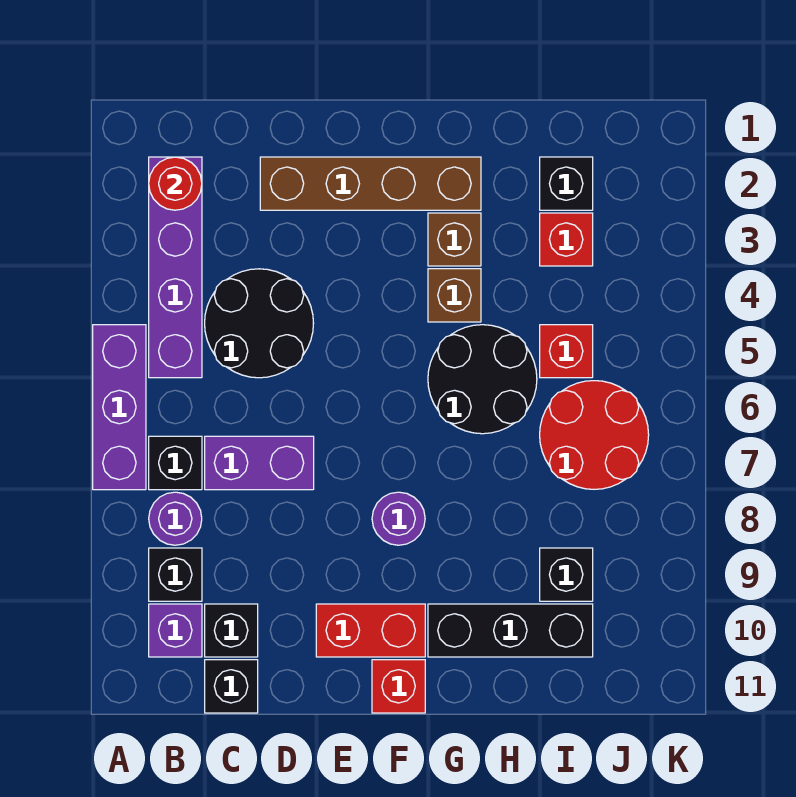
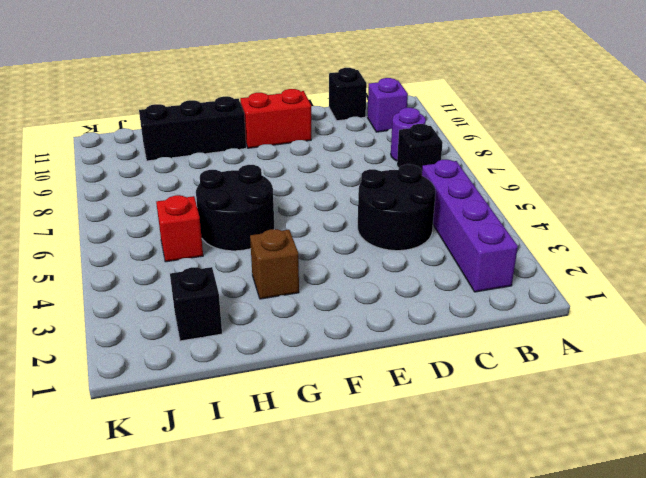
none -> purple 1x3 brick [93,325,146,490]
none -> black 1x1 brick [149,548,202,601]
none -> purple 1x2 brick [205,436,314,490]

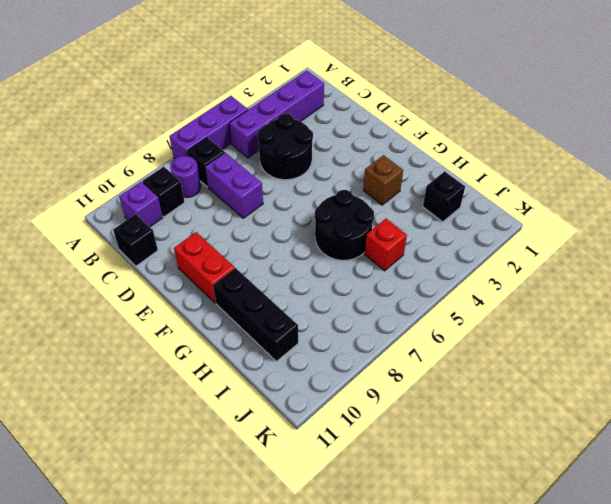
none -> black 1x1 brick [205,604,258,657]
none -> brown 1x4 brick [260,157,481,210]
none -> purple 1x1 round brick [372,492,425,545]

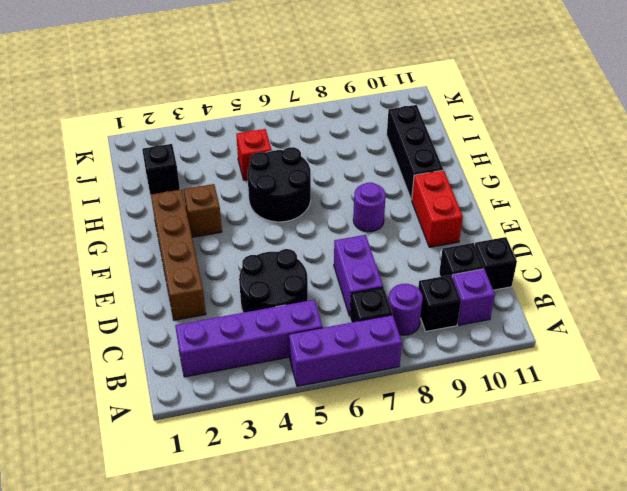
none -> red 1x1 brick [372,660,425,713]
none -> brown 1x1 brick [428,269,481,322]
none -> red 1x1 brick [540,213,593,266]

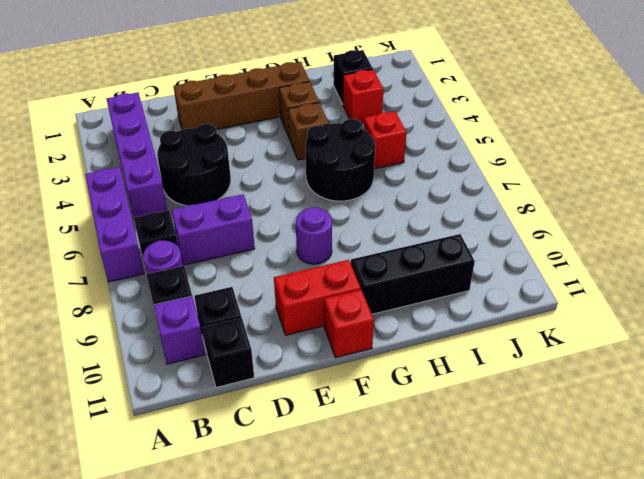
none -> red 2x2 round brick [540,381,649,489]
none -> black 1x1 brick [540,548,593,601]
none -> red 1x1 round brick [149,157,202,210]

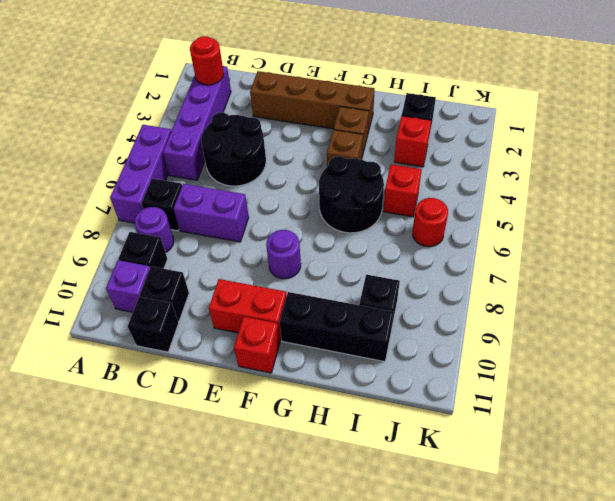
red 1x1 round brick [413,198,448,247] -> red 2x2 round brick [540,381,649,489]

